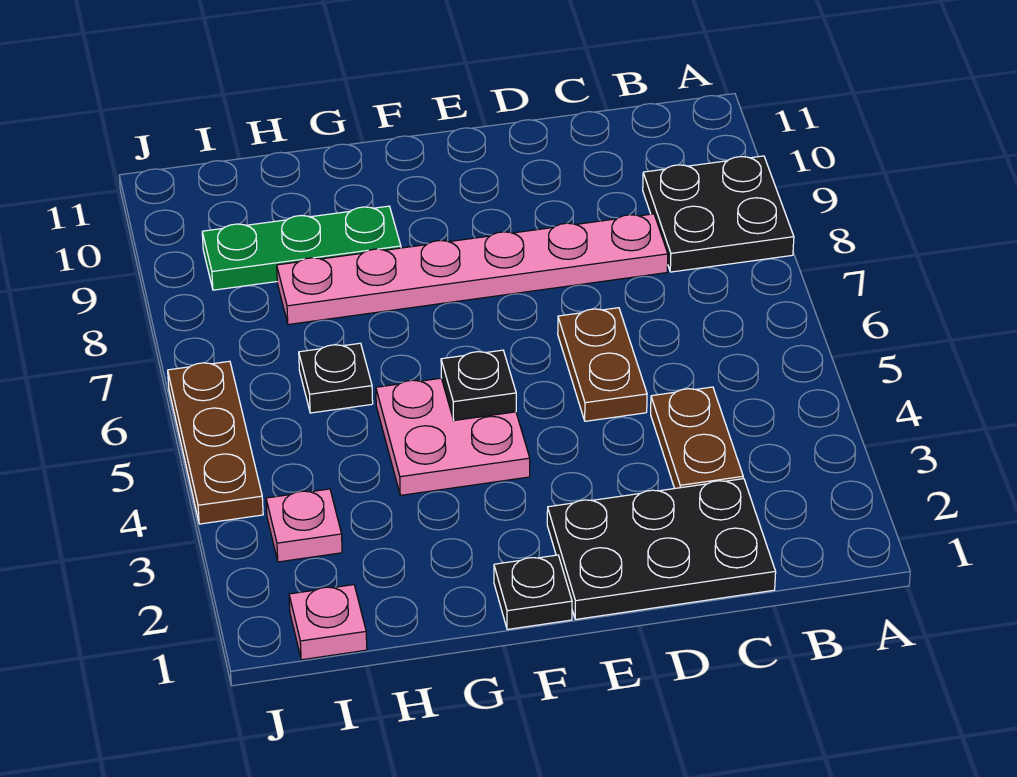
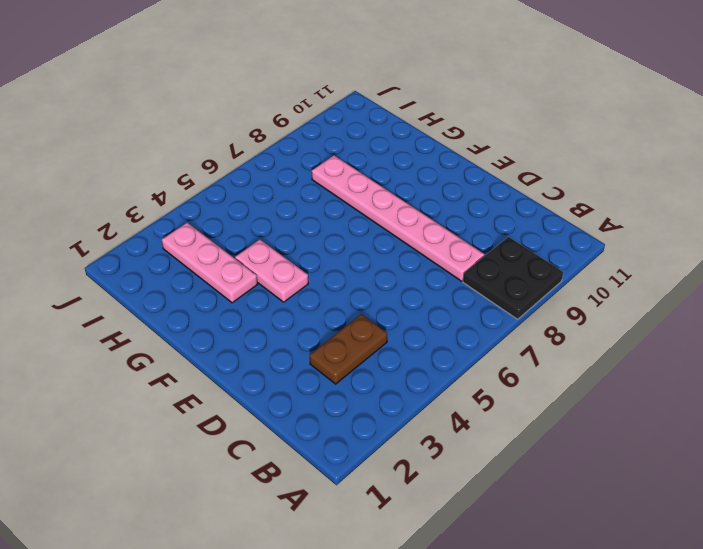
pink 1x2 plate [235,240,308,302] -> pink 2x2 plate [376,378,530,495]
pink 1x3 plate [162,223,258,303] -> pink 1x1 plate [266,489,342,562]
none -> black 2x3 plate [547,479,776,619]
none -> brown 1x2 plate [558,308,647,421]
none -> black 1x1 plate [494,555,572,630]

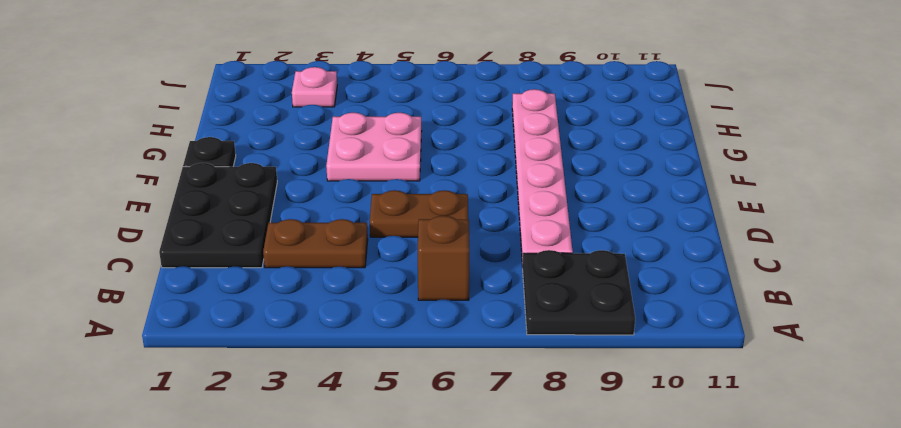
brown 1x1 brick [418,216,469,300] -> none
none -> green 1x3 plate [202,206,401,290]
none -> black 1x1 plate [299,343,373,413]
none -> pink 1x1 plate [289,585,367,660]

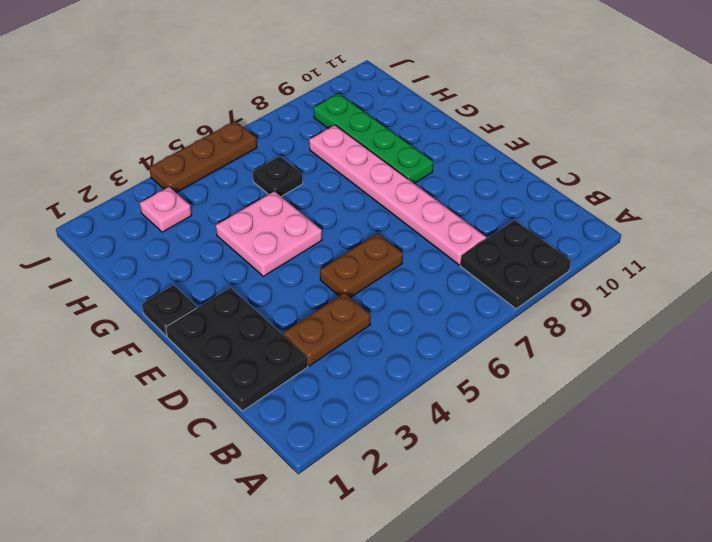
green 1x4 plate [314,94,433,184] -> green 1x3 plate [202,206,401,290]
none -> pink 1x1 plate [289,585,367,660]
none -> black 1x1 plate [441,350,516,420]

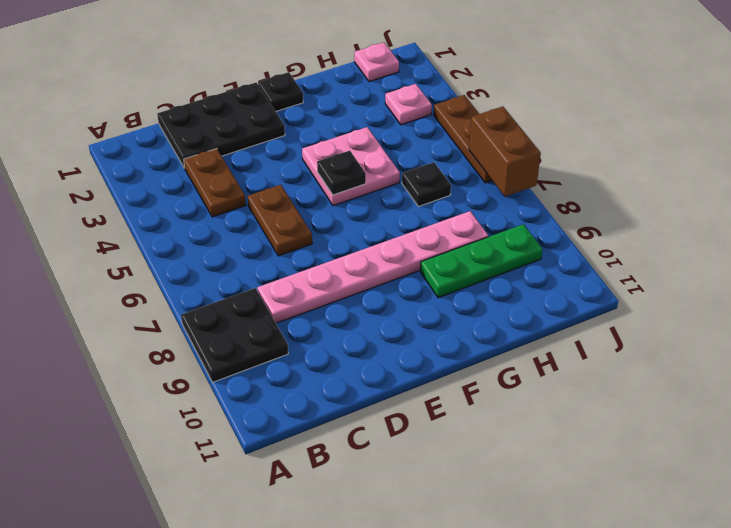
brown 1x2 brick [469,106,541,197] -> none

